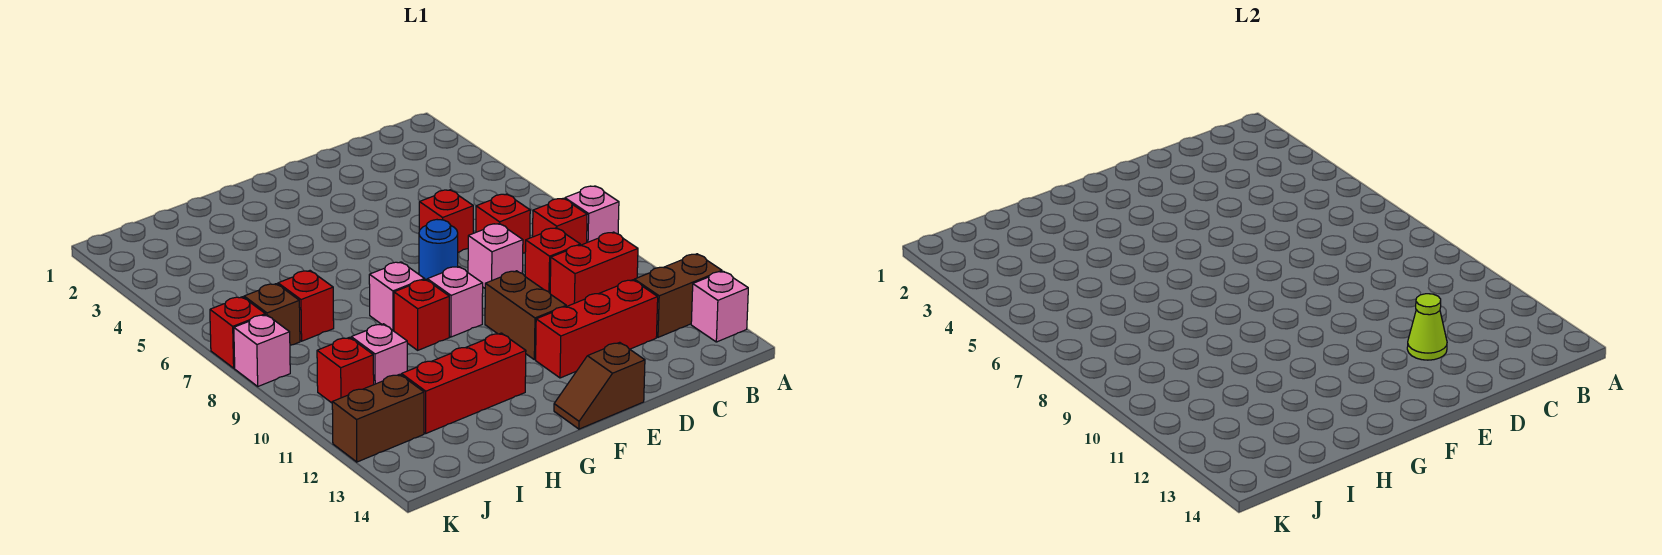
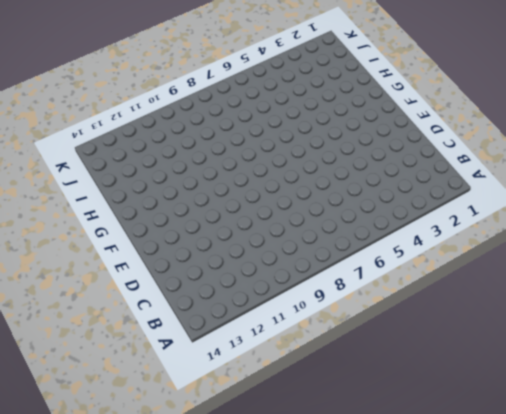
none -> pink 1x1 brick [565,186,619,243]
none -> brown 1x2 brick [634,254,722,337]
none -> pink 1x1 brick [691,271,748,342]

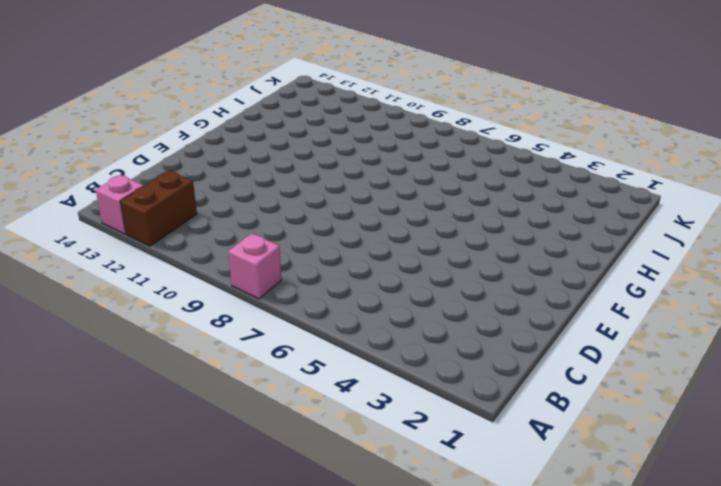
none -> red 1x1 brick [533,198,587,245]
none -> red 1x2 brick [550,232,638,306]
none -> red 1x1 brick [476,194,530,253]

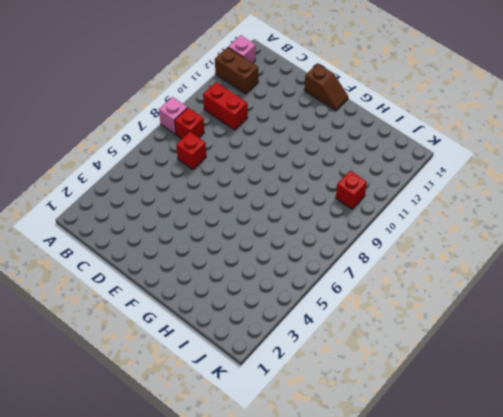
none -> red 1x1 brick [525,228,580,293]
none -> red 1x3 brick [536,280,658,378]
none -> red 1x1 brick [419,190,473,252]

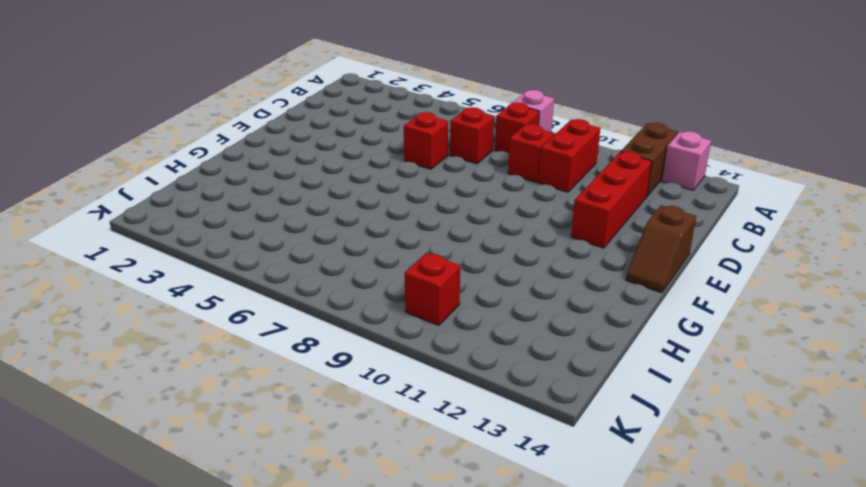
none -> pink 1x1 brick [468,223,523,288]
none -> blue 1x1 round brick [419,220,458,280]
none -> brown 1x2 brick [485,271,566,360]

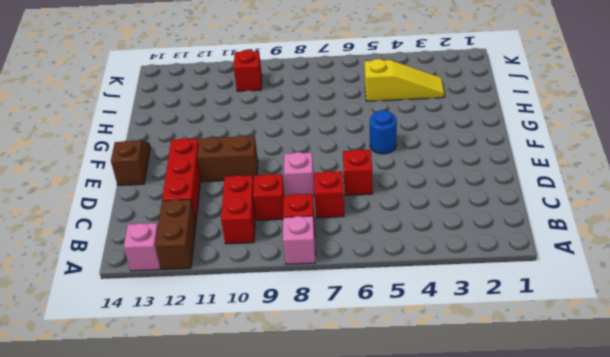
blue 1x1 round brick [370,110,397,154] -> blue 1x1 round brick moved to [419,220,458,280]
yellow 1x3 slope [365,59,444,101] -> none
none -> pink 1x1 brick [427,266,483,337]
none -> pink 1x1 brick [369,262,425,331]
none -> red 1x1 brick [394,279,449,350]

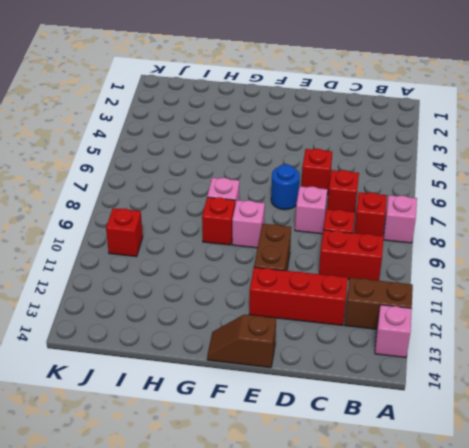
none -> red 1x3 brick [401,333,526,433]
none -> red 1x1 brick [278,271,334,341]
none -> pink 1x1 brick [351,324,407,384]

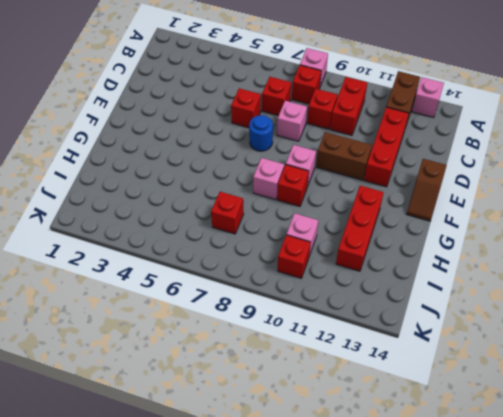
none -> brown 1x1 brick [244,284,300,345]
none -> brown 1x2 brick [332,374,424,462]
none -> red 1x1 brick [210,297,265,368]

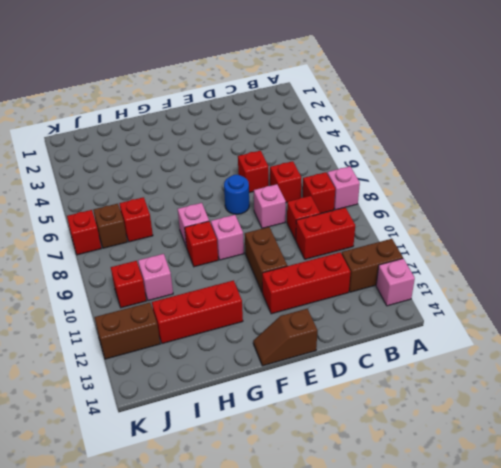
none -> pink 1x1 brick [234,315,290,386]
none -> lime 1x1 cone [1407,294,1447,360]

